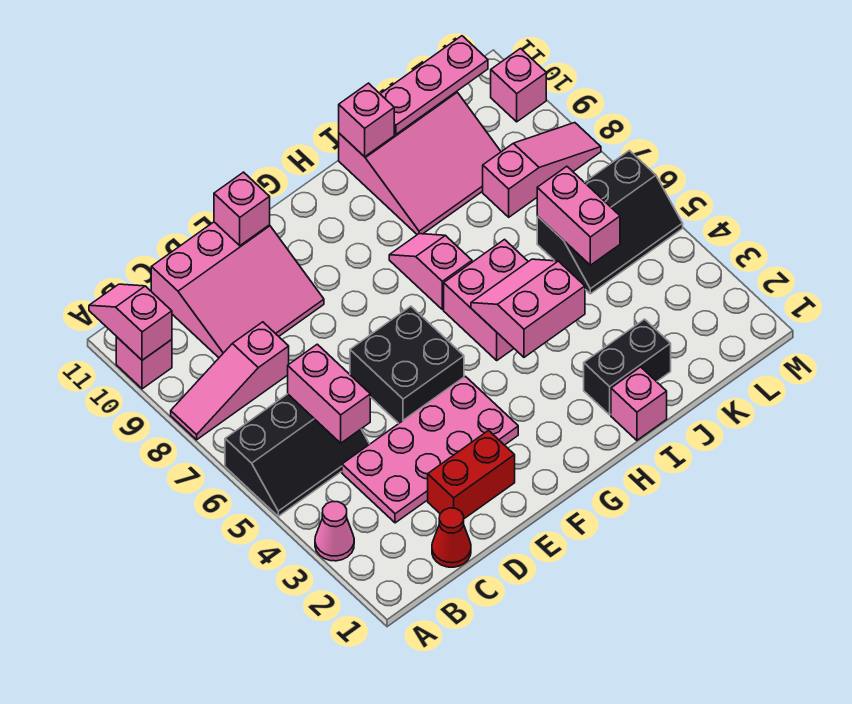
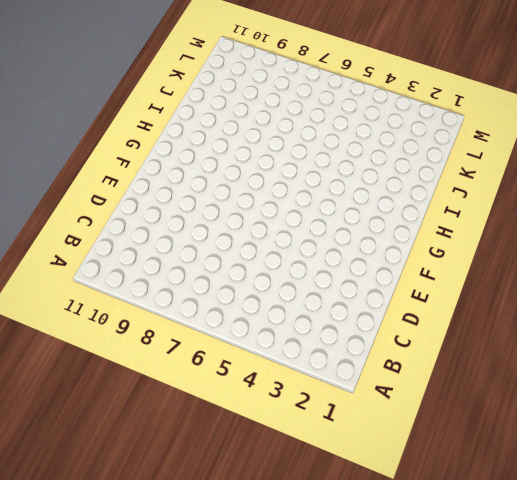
none -> pink 1x1 cone [315,502,354,561]
none -> black 2x3 slope [225,394,369,516]
none -> pink 1x3 slope [171,322,289,440]

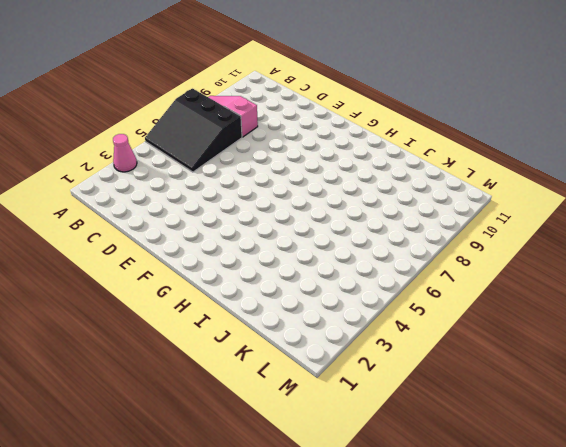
black 3x3 slope [145,89,242,172] -> black 2x3 slope [225,394,369,516]
none -> pink 1x1 brick [116,337,172,389]
none -> red 1x1 cone [432,508,471,567]
none -> pink 2x4 plate [342,376,518,523]

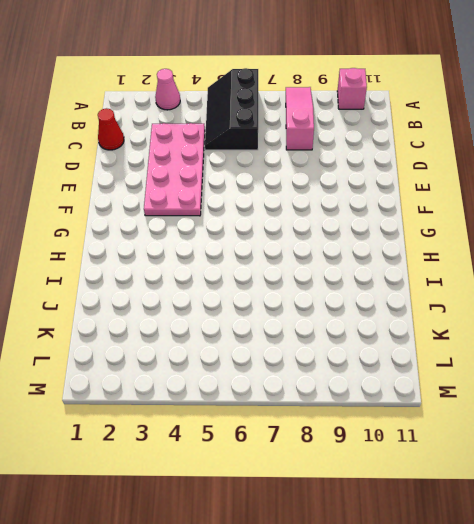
none -> pink 3x3 slope [151,222,324,358]
none -> red 1x2 brick [428,431,515,519]
none -> black 2x2 brick [350,306,464,423]

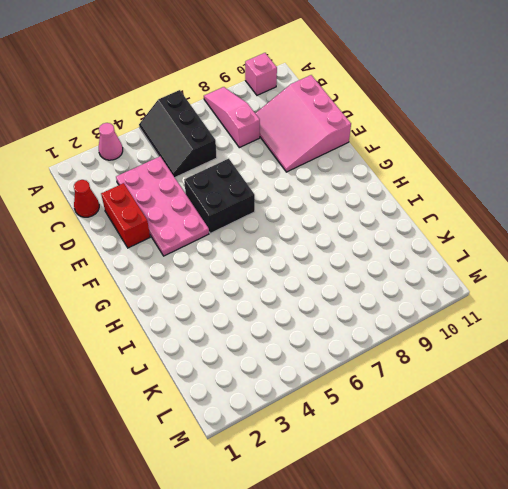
none -> pink 2x2 brick [444,240,528,360]
none -> pink 1x2 slope [389,234,472,309]
none -> pink 1x1 brick [611,367,667,440]

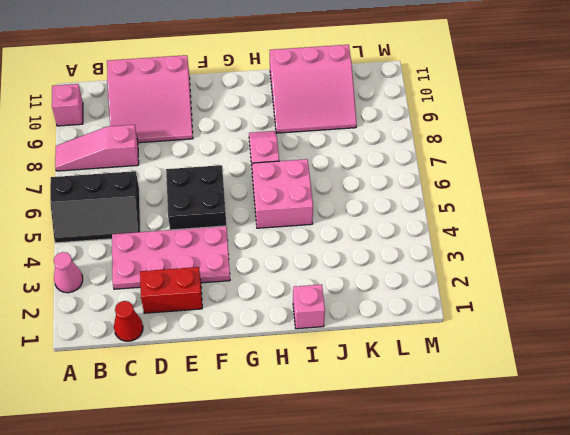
none -> black 1x2 brick [584,319,671,415]
none -> black 2x3 slope [537,150,683,294]
none -> pink 1x3 slope [483,123,601,217]

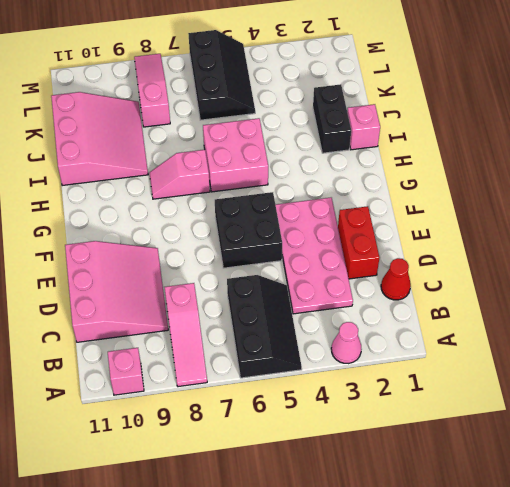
none -> pink 1x1 brick [491,49,546,122]
none -> pink 1x2 slope [89,284,172,360]
none -> pink 1x2 brick [288,344,370,443]

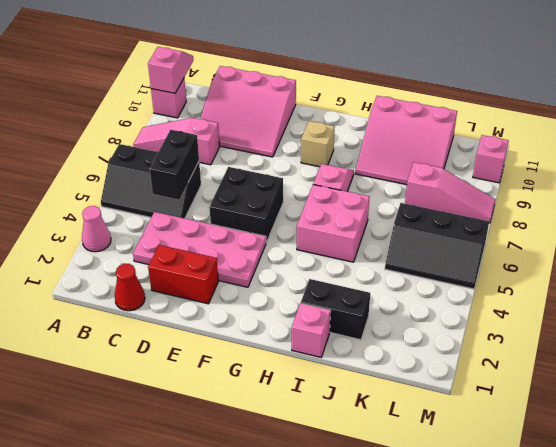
black 1x2 brick [150,130,199,200] -> pink 1x2 brick [288,344,370,443]
tan 1x1 brick [301,121,335,167] -> none
none -> pink 1x1 brick [214,172,270,246]
none -> pink 2x2 slope [471,259,585,357]
none -> pink 1x1 brick [339,83,394,157]

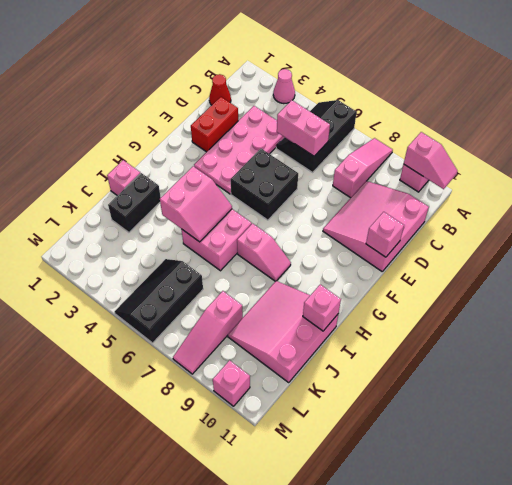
none -> pink 1x3 plate [381,36,488,134]
none -> pink 1x2 brick [537,166,620,265]

